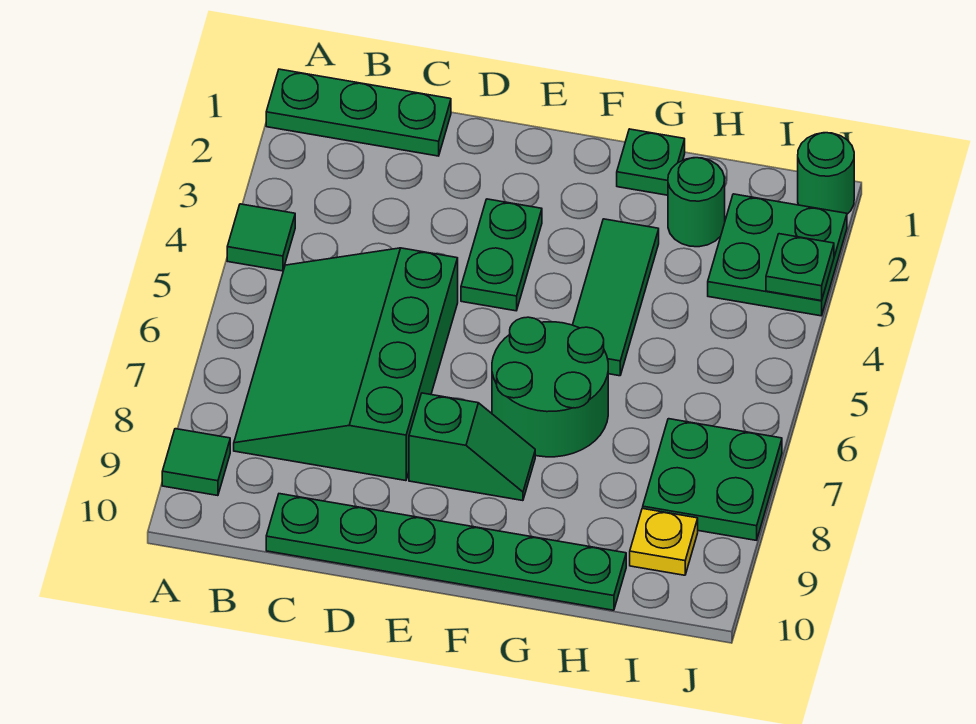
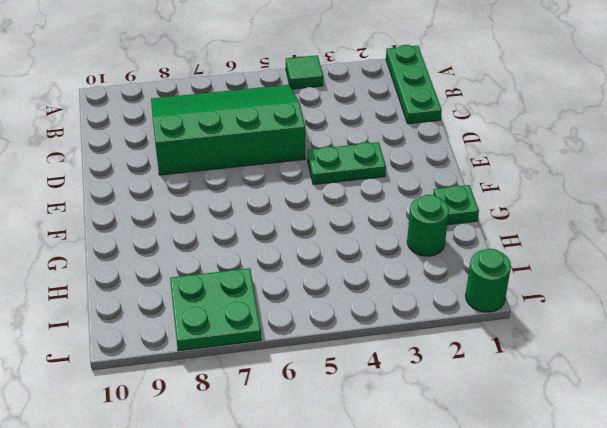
none -> green 1x1 tile [162,429,230,496]
none -> green 1x6 plate [266,494,626,610]
none -> green 1x2 slope [409,393,535,501]

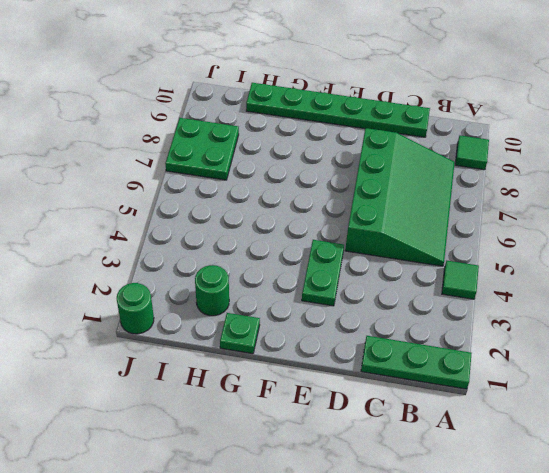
none -> green 1x2 slope [409,393,535,501]
none -> green 2x2 round brick [492,317,608,457]
none -> green 1x3 tile [573,219,659,376]

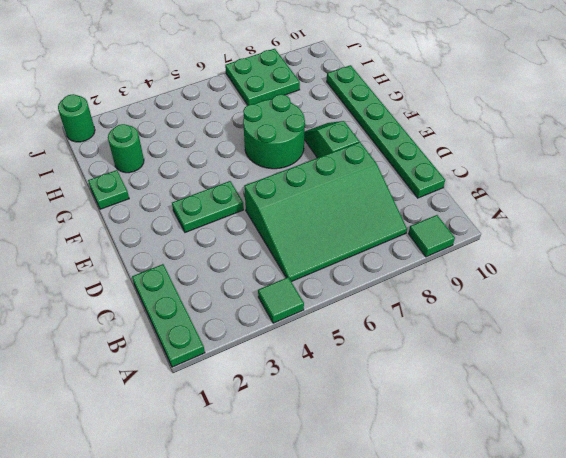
none -> green 1x3 tile [573,219,659,376]
none -> green 2x2 plate [708,194,847,316]
none -> yellow 1x1 plate [630,508,698,575]

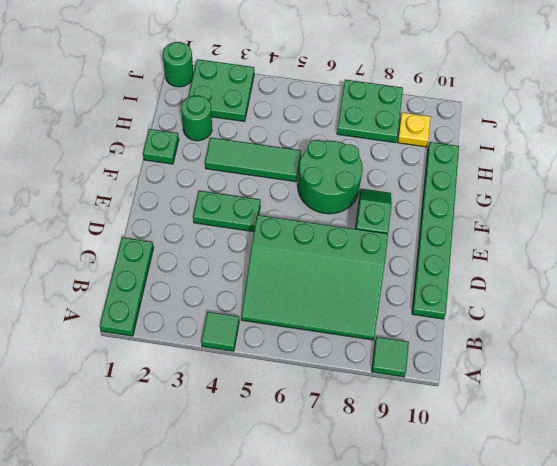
none -> green 1x1 plate [766,234,834,301]

